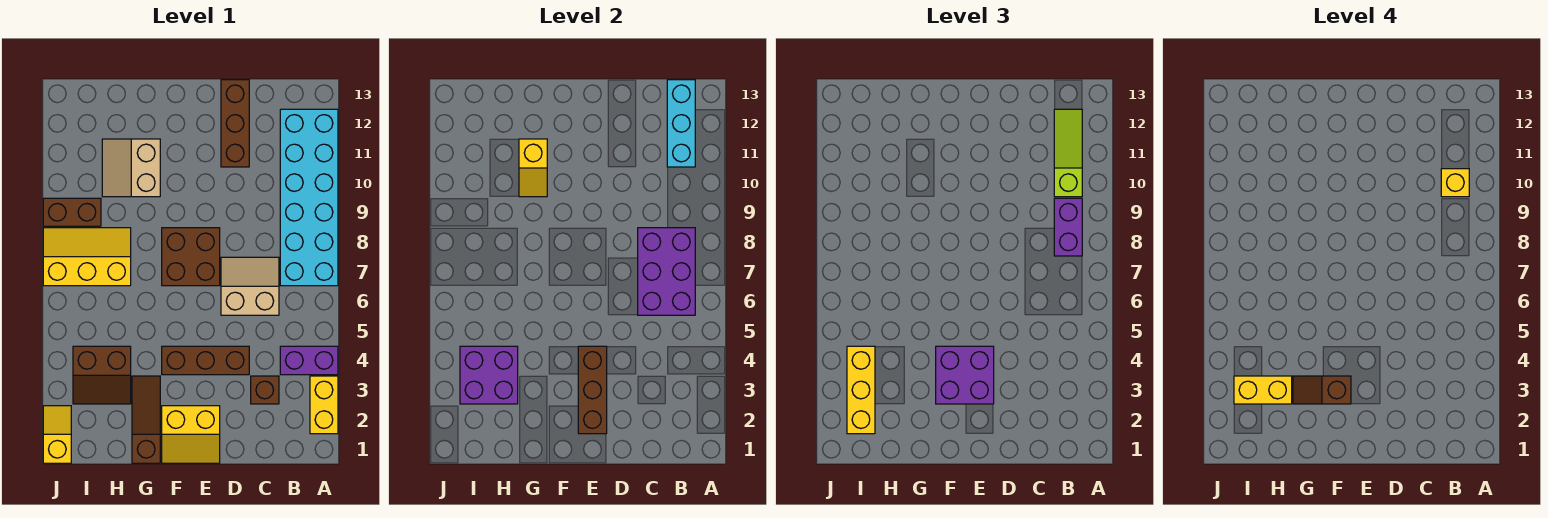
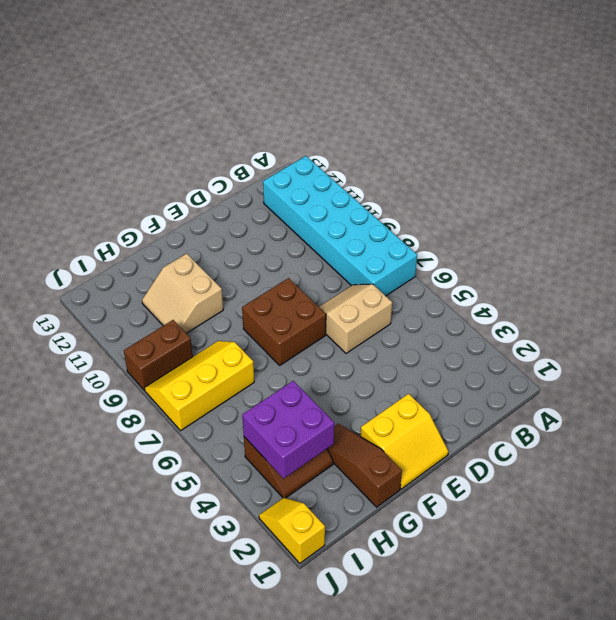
none -> yellow 1x2 brick [310,376,338,434]
none -> purple 1x2 brick [280,346,338,375]
none -> brown 1x1 brick [251,376,279,404]

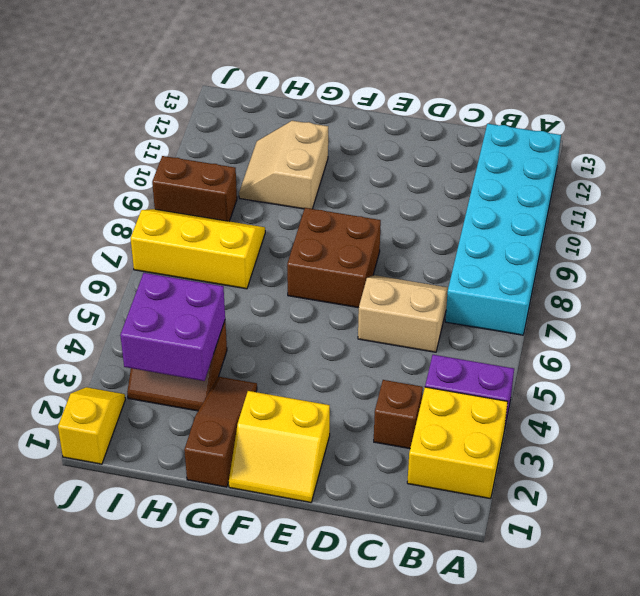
yellow 2x2 brick [407,387,508,499] -> yellow 1x2 brick [310,376,338,434]
none -> brown 1x3 brick [162,346,249,375]
none -> brown 1x3 brick [221,80,249,167]
none -> purple 2x3 brick [638,228,695,315]

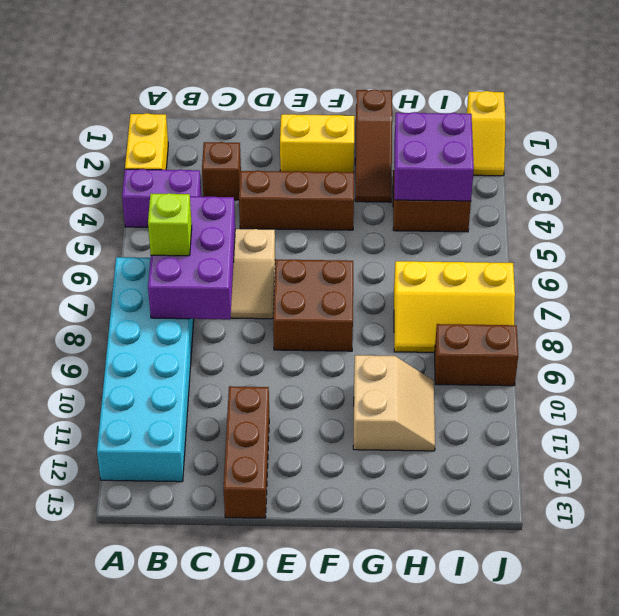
lime 1x1 brick [148,193,192,256] -> none
none -> cyan 1x3 brick [667,80,695,167]
none -> brown 1x3 brick [578,346,607,434]
none -> yellow 1x2 slope [519,139,547,197]

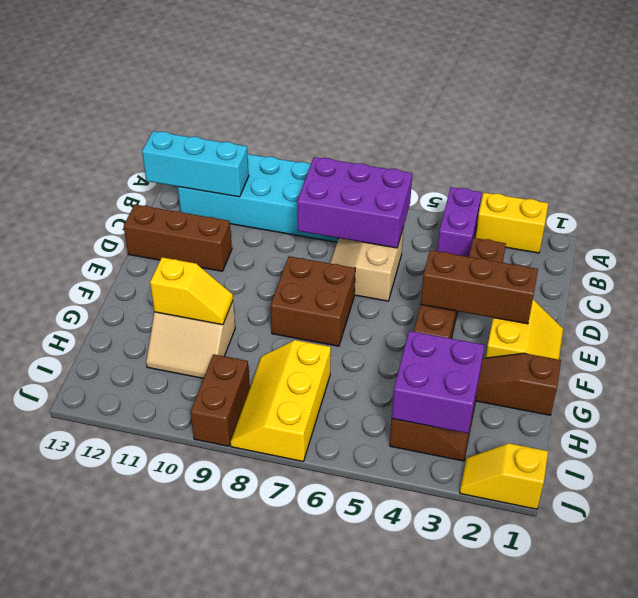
none -> purple 1x2 brick [1054,198,1082,256]
none -> lime 1x3 slope [1054,109,1082,197]
none -> purple 2x2 brick [936,346,994,404]

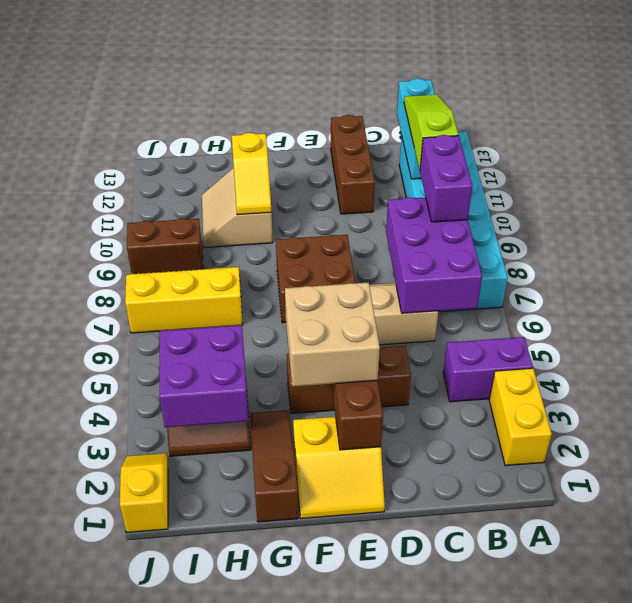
tan 2x2 brick [285,282,380,387] -> purple 2x2 brick [936,346,994,404]
none -> brown 1x1 brick [251,376,279,404]
none -> yellow 1x3 brick [847,346,875,434]
none -> yellow 1x1 brick [1441,169,1469,197]

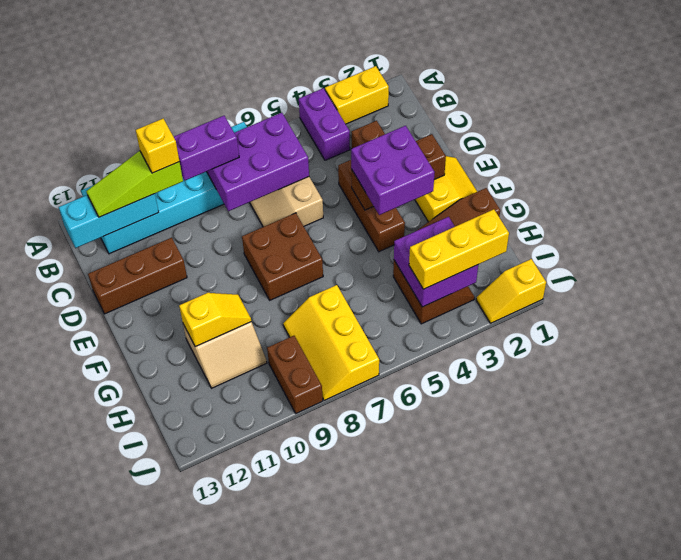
none -> brown 1x2 slope [1293,376,1351,404]
none -> yellow 1x2 brick [1234,376,1292,404]

